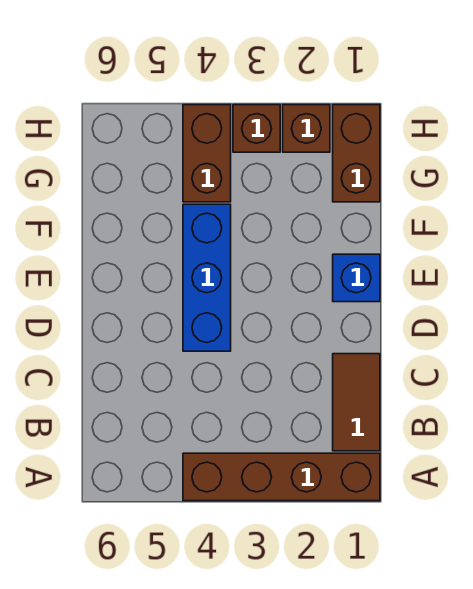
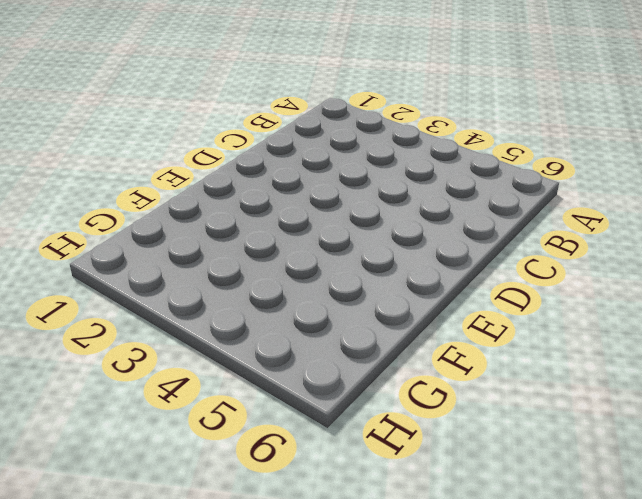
none -> brown 1x4 brick [183,453,380,501]
none -> brown 1x2 tile [333,354,380,451]

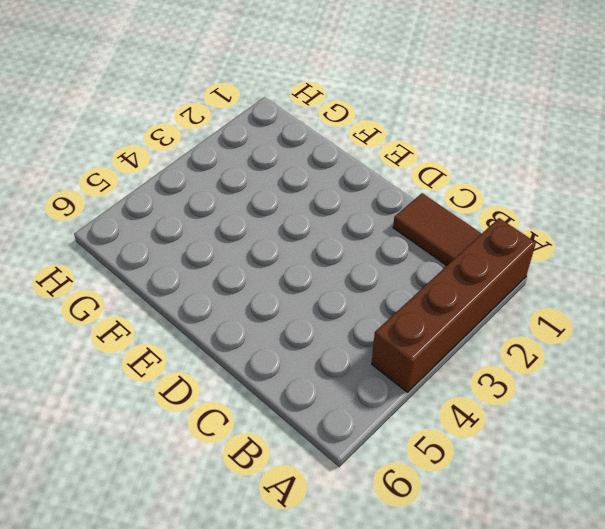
none -> blue 1x3 brick [183,204,231,351]
none -> blue 1x1 brick [333,254,380,302]

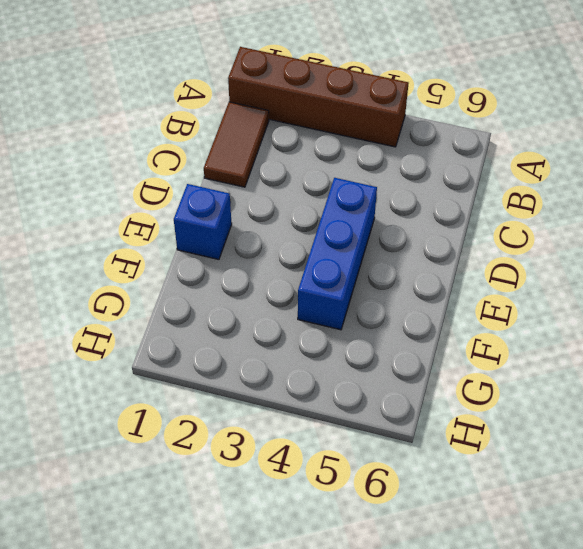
none -> brown 1x2 brick [333,105,380,202]
none -> brown 1x2 brick [183,105,231,202]

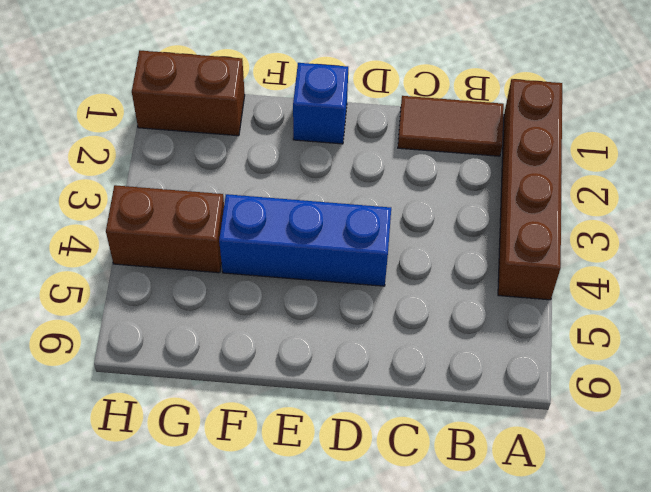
none -> brown 1x1 brick [283,105,330,152]
none -> brown 1x1 brick [233,105,280,152]

